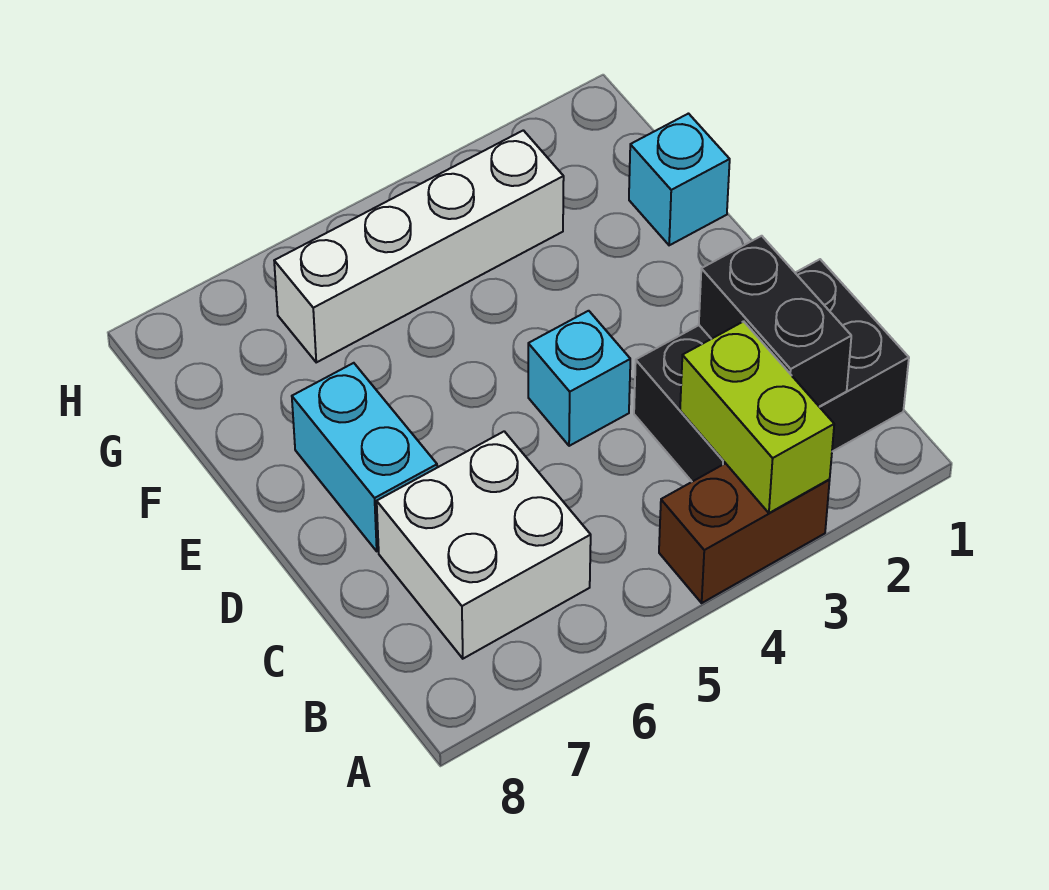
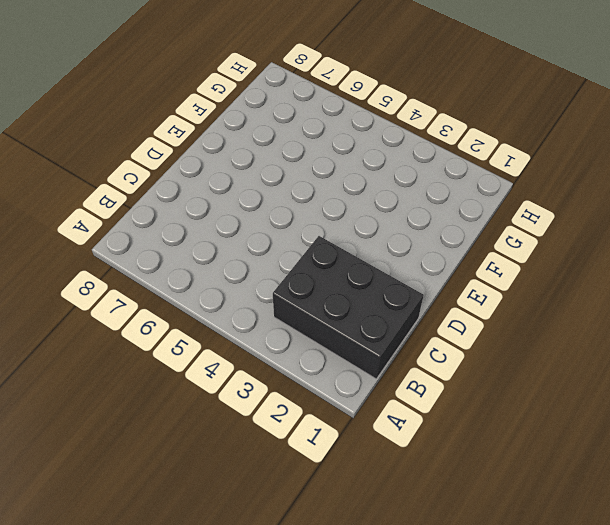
none -> brown 1x2 brick [659,463,830,603]
none -> white 2x2 brick [377,431,591,659]

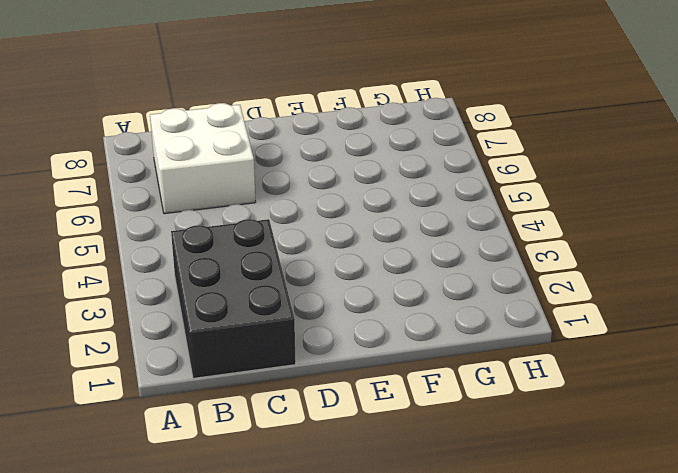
none -> brown 1x2 brick [659,463,830,603]
none -> cyan 1x1 brick [528,311,630,446]

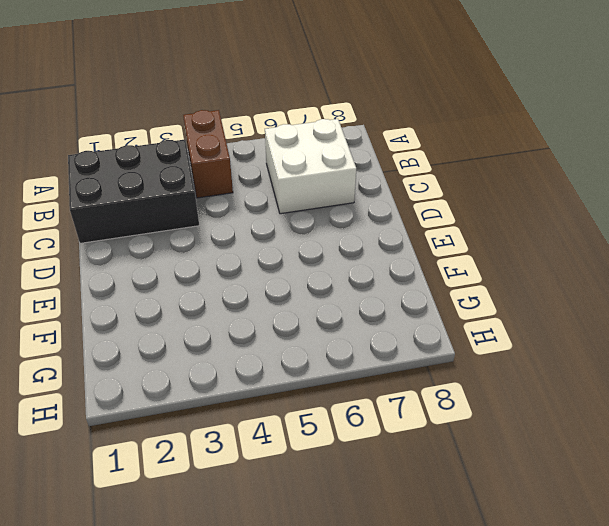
brown 1x2 brick [183,110,233,198] -> brown 1x2 brick turned to [659,463,830,603]
none -> cyan 1x1 brick [528,311,630,446]
none -> cyan 1x2 brick [292,363,437,551]

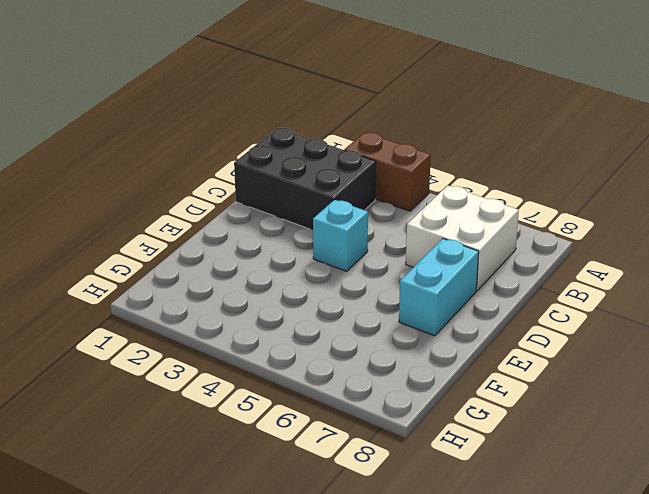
none -> cyan 1x1 brick [629,114,730,245]
none -> white 1x4 brick [274,130,564,362]

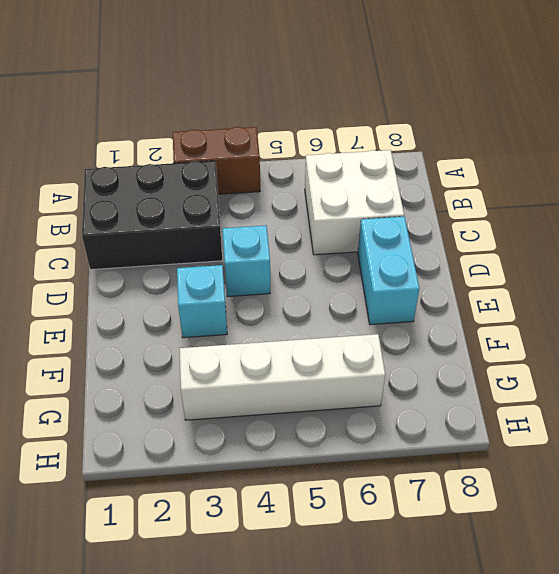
cyan 1x1 brick [177,265,227,338] -> cyan 1x1 brick moved to [629,114,730,245]
none -> lime 1x2 brick [680,321,834,513]
none -> black 1x2 brick [699,236,851,407]

